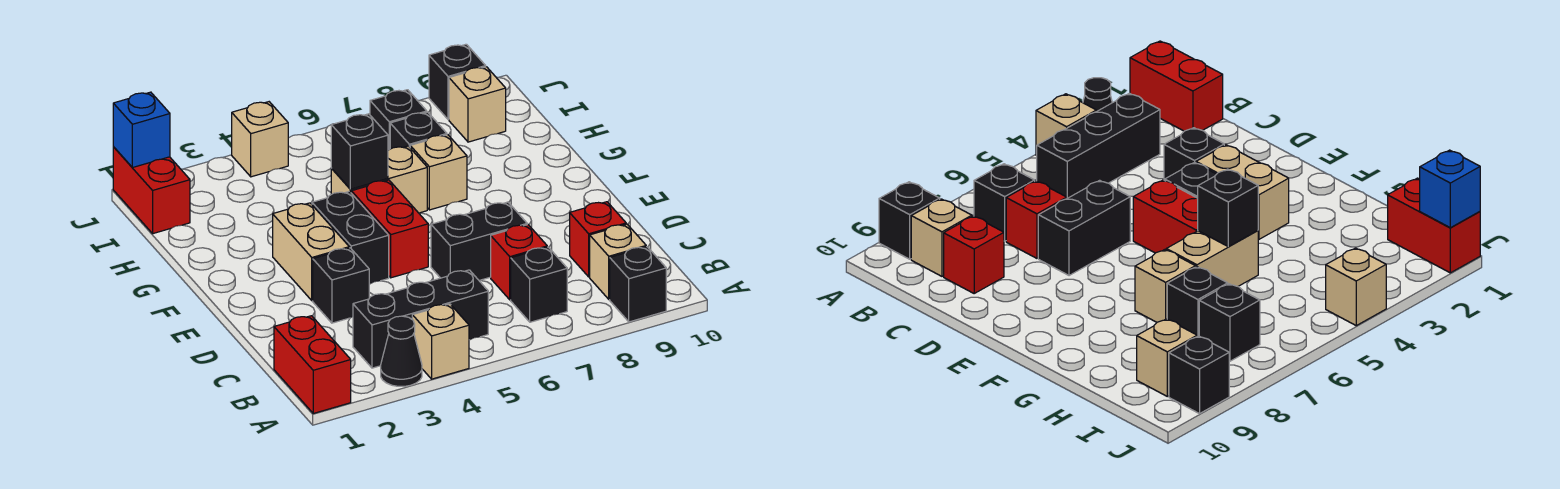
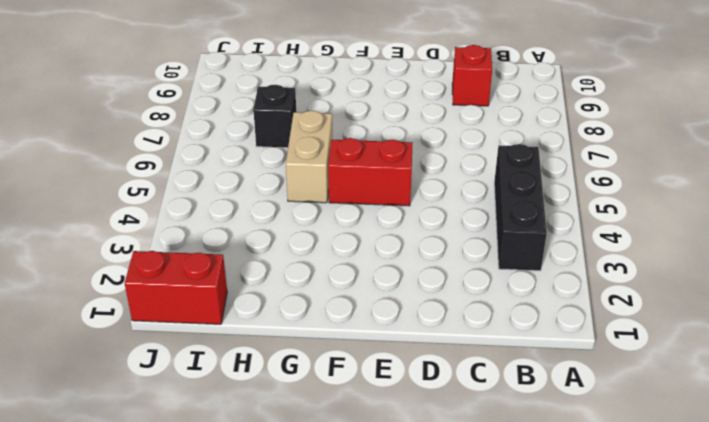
none -> red 1x2 brick [274,316,351,413]
none -> black 1x1 cone [381,316,422,386]
none -> tan 1x1 brick [412,304,469,379]

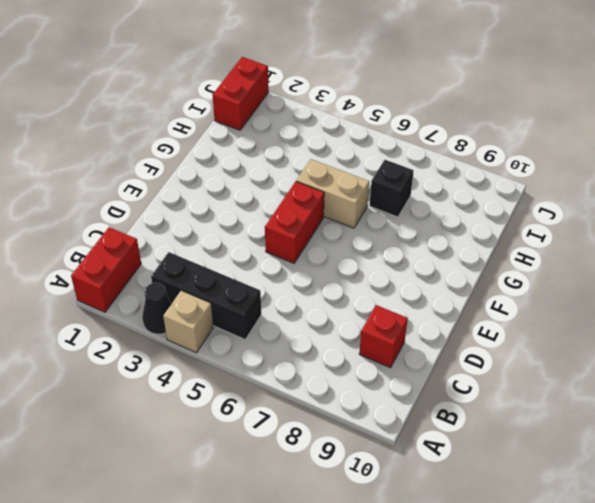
none -> black 1x1 brick [610,247,666,322]
none -> black 1x1 brick [511,247,567,322]
none -> tan 1x1 brick [590,224,646,299]

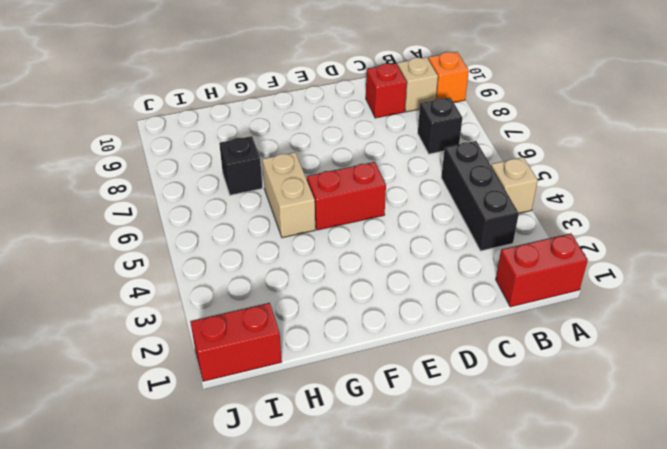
orange 1x1 brick [428,52,469,102] -> black 1x1 brick [610,247,666,322]
none -> black 1x1 cone [381,316,422,386]
none -> red 1x1 brick [491,225,547,300]
none -> black 1x1 brick [313,248,369,323]

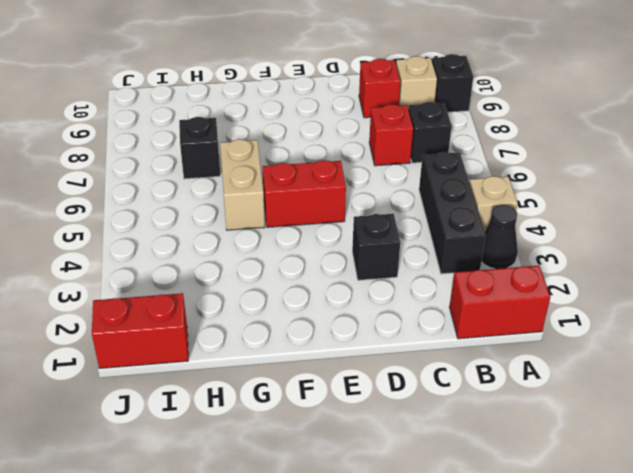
none -> black 1x2 brick [431,202,527,281]
none -> tan 1x2 brick [273,203,349,301]
none -> black 1x2 brick [312,191,389,284]

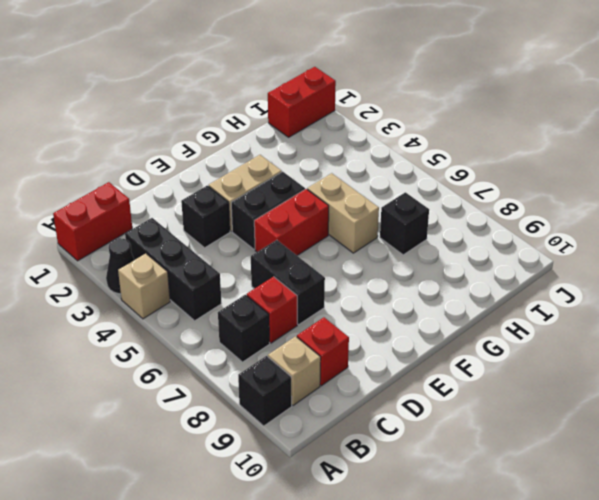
none -> tan 1x1 brick [410,135,467,210]
none -> black 1x1 brick [370,90,427,150]
none -> tan 1x1 brick [449,67,506,142]

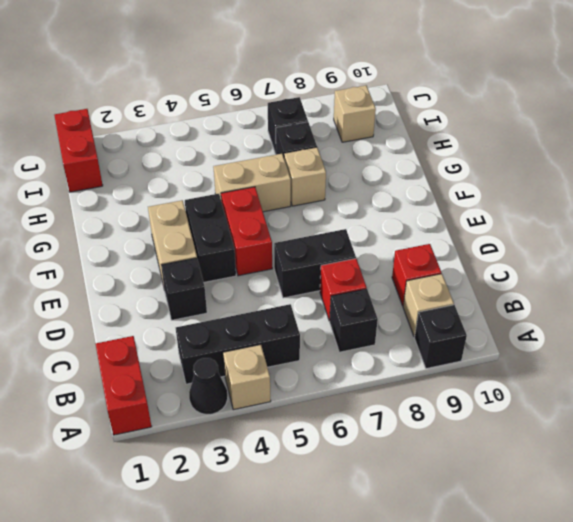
none -> tan 1x1 brick [232,102,288,177]
none -> black 1x1 brick [429,44,486,120]
none -> black 1x1 brick [331,114,388,189]

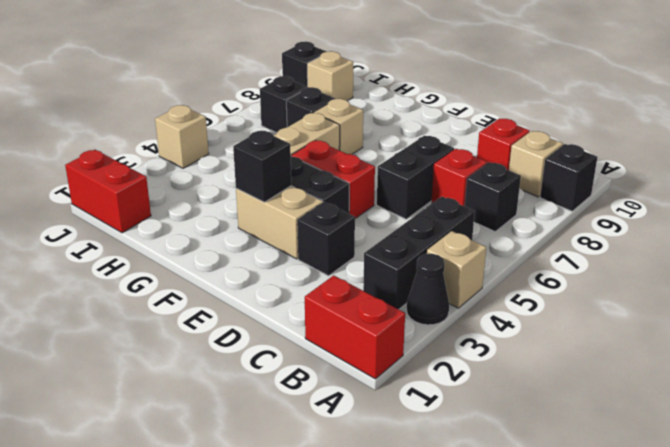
black 1x1 brick [233,131,291,202] -> black 1x1 brick moved to [331,114,388,189]
none -> blue 1x1 brick [113,92,170,168]

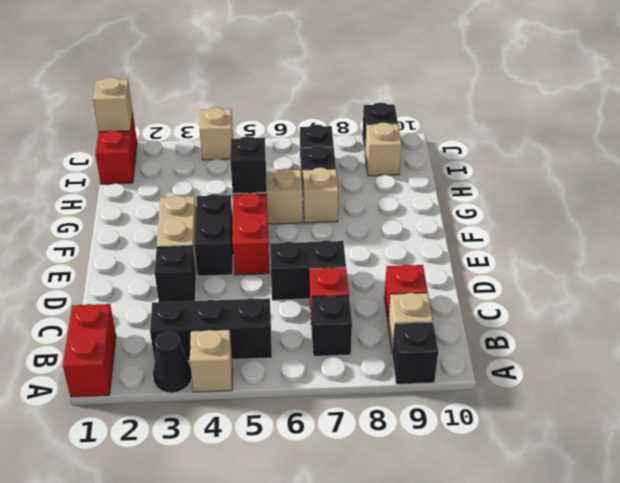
tan 1x1 brick [93,77,133,132] -> blue 1x1 brick [113,92,170,168]

